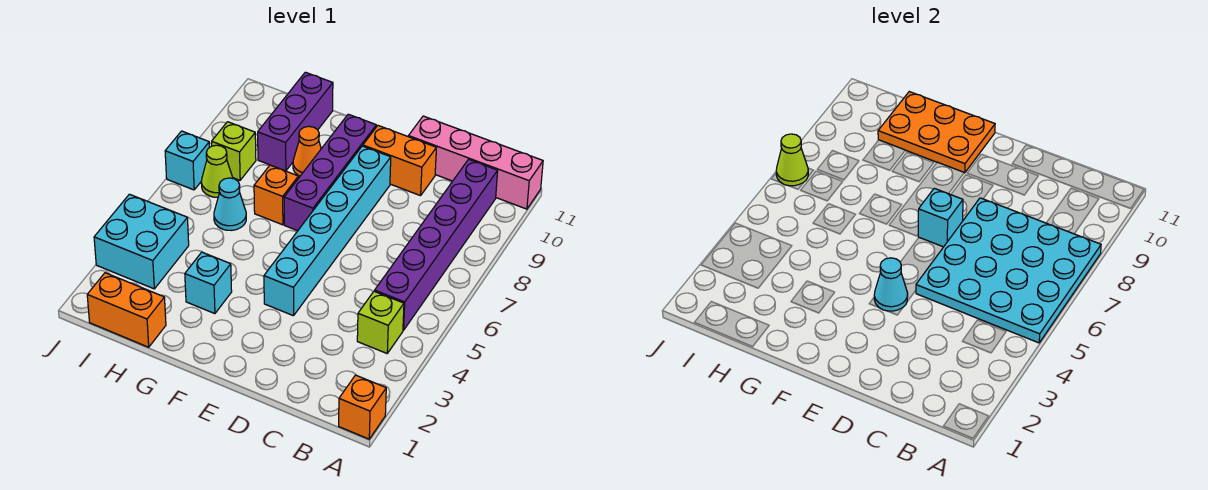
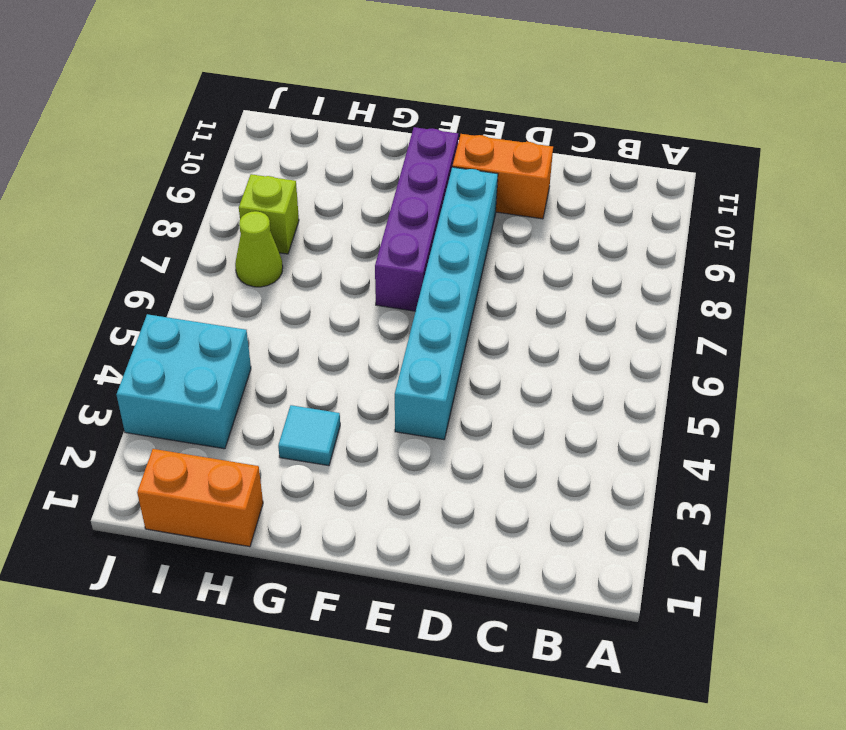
cyan 1x1 tile [278,405,340,466] -> cyan 1x1 brick [185,252,232,314]
none -> orange 1x1 brick [339,375,386,439]
none -> pink 1x4 brick [408,116,543,209]
none -> lime 1x1 brick [357,291,404,353]

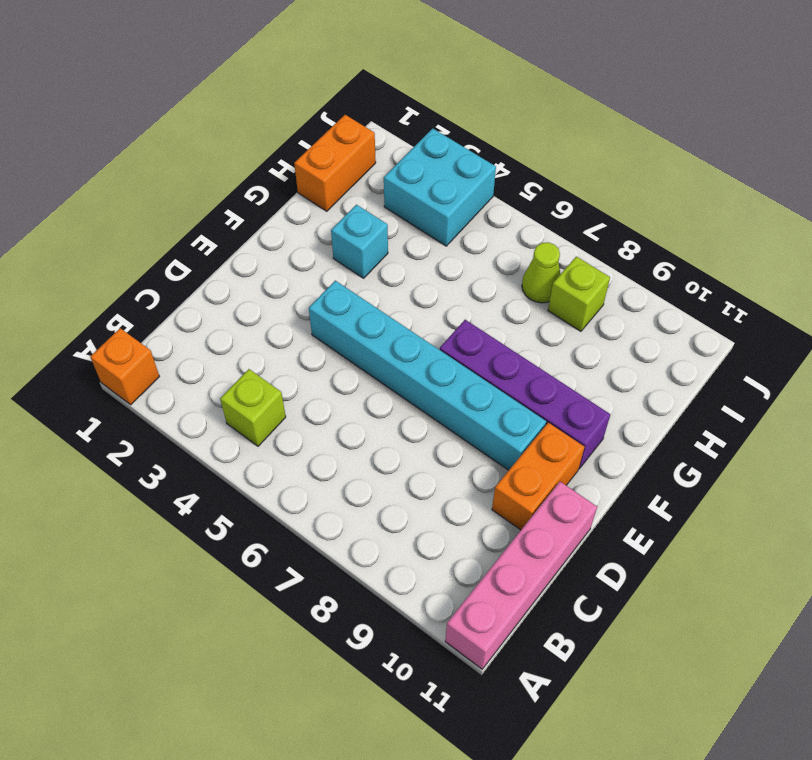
none -> purple 1x6 brick [375,159,498,330]
none -> orange 1x1 brick [254,165,298,225]
none -> orange 1x1 cone [293,126,321,176]

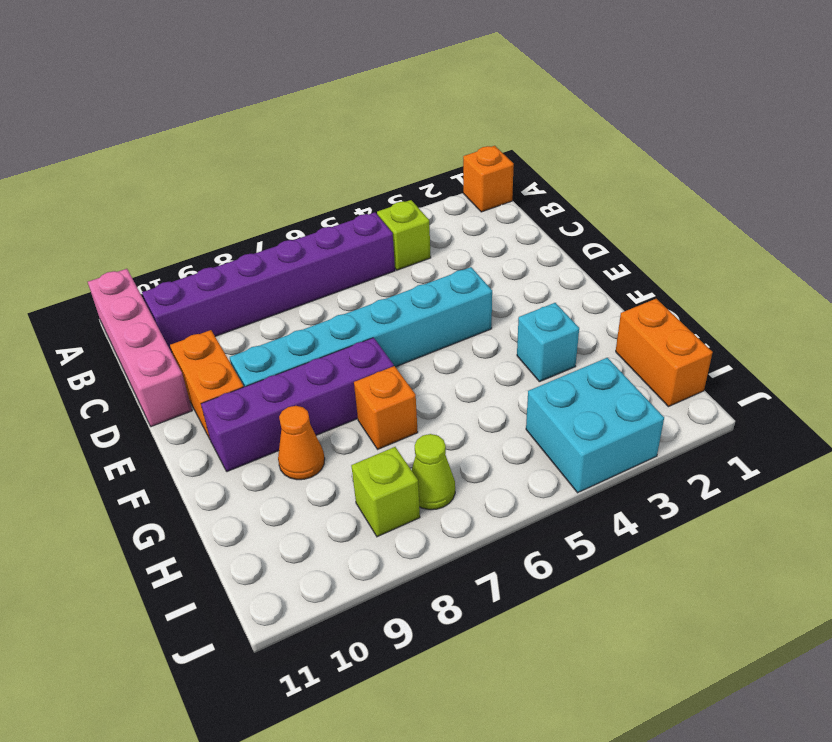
none -> cyan 1x1 cone [214,178,246,230]
none -> purple 1x3 brick [258,72,333,171]
none -> cyan 1x1 brick [165,131,210,190]

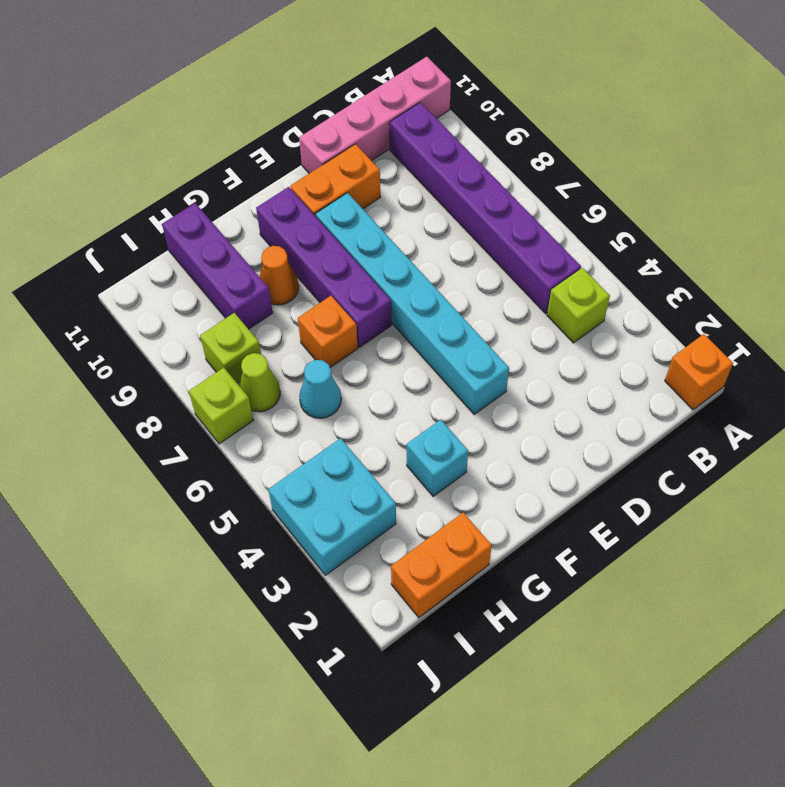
lime 1x1 brick [189,368,253,444] -> cyan 1x1 brick [165,131,210,190]
none -> cyan 4x4 plate [916,198,1101,343]
none -> cyan 1x1 cone [874,258,908,311]
none -> cyan 1x1 brick [918,188,963,247]

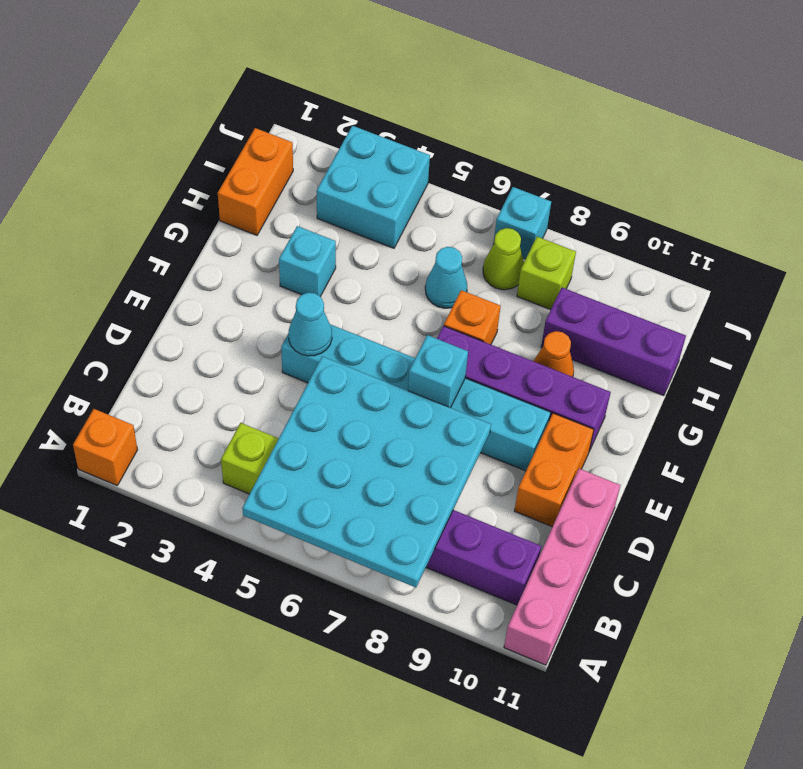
none -> orange 2x3 plate [878,92,995,173]
none -> lime 1x1 cone [776,134,808,186]

